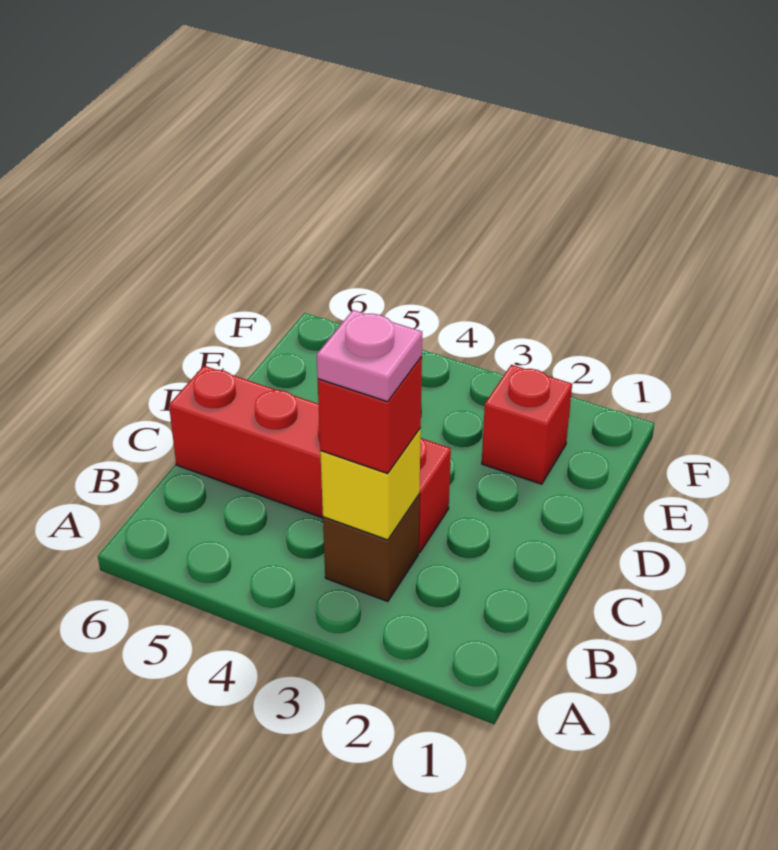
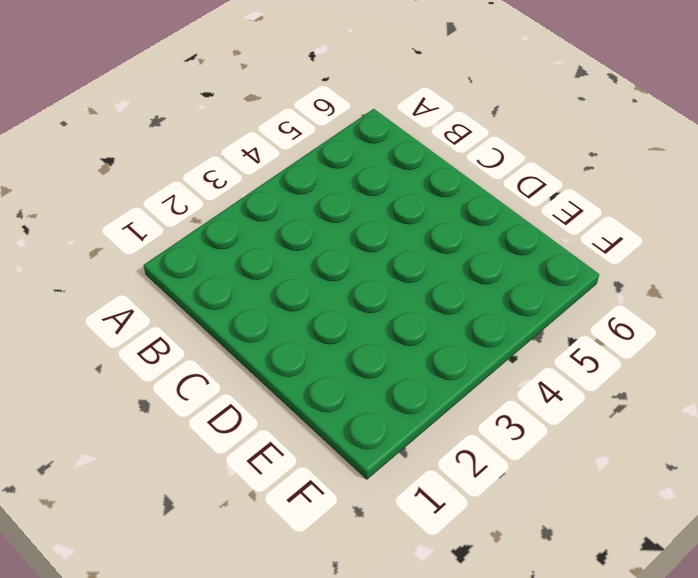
none -> brown 1x1 brick [323,495,419,602]
none -> red 1x4 brick [169,366,451,553]

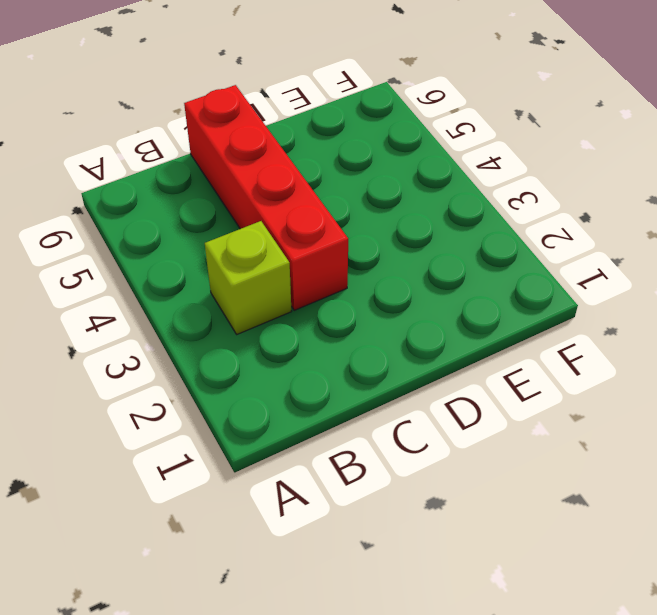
lime 1x1 brick [205,221,292,334] -> brown 1x1 brick [323,495,419,602]
none -> red 1x1 brick [482,365,572,484]
none -> yellow 1x1 brick [320,428,421,540]

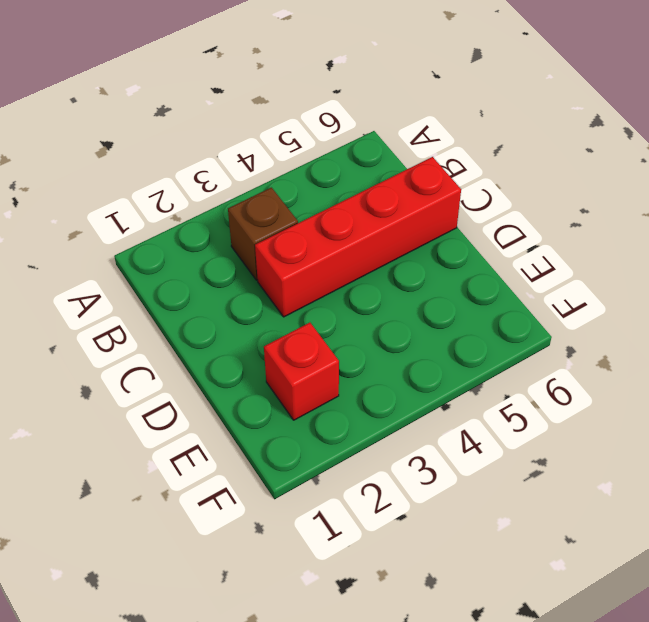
none -> yellow 1x1 brick [320,428,421,540]
none -> red 1x1 brick [318,357,422,474]

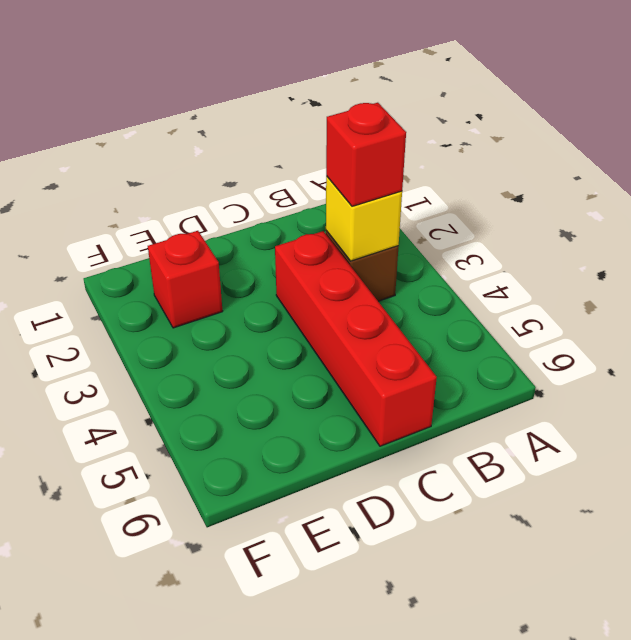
none -> pink 1x1 plate [317,310,422,402]

